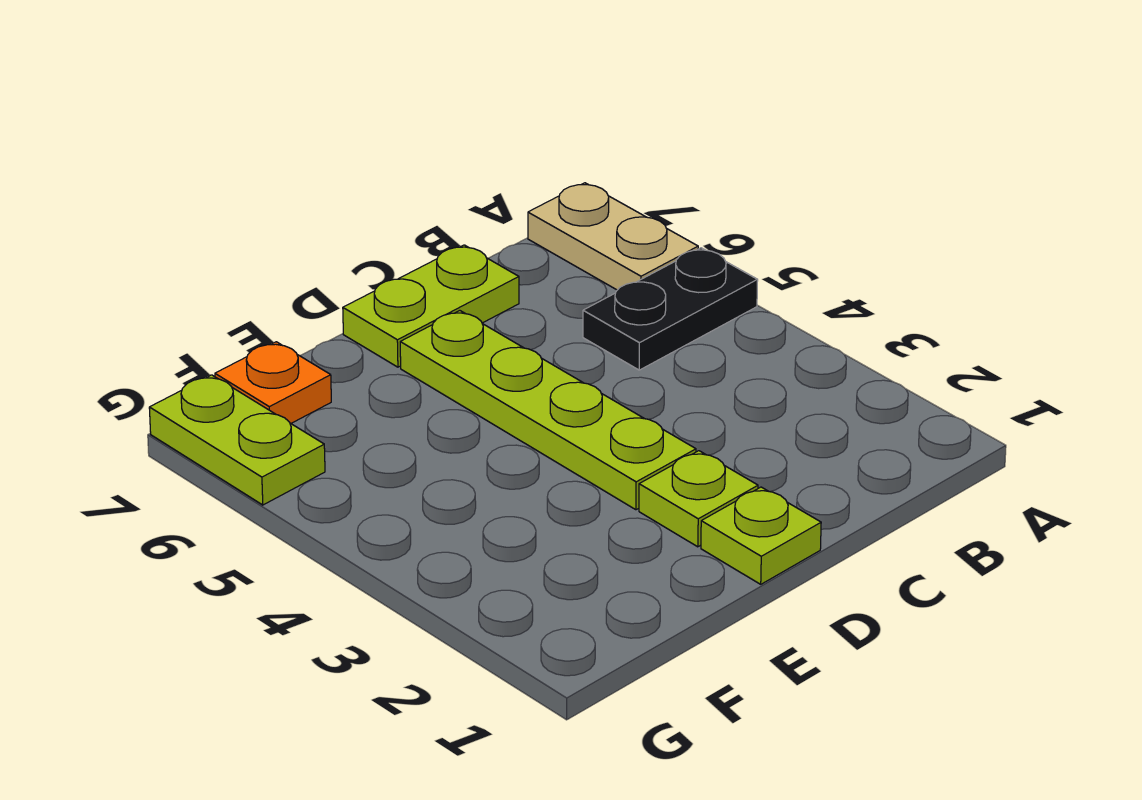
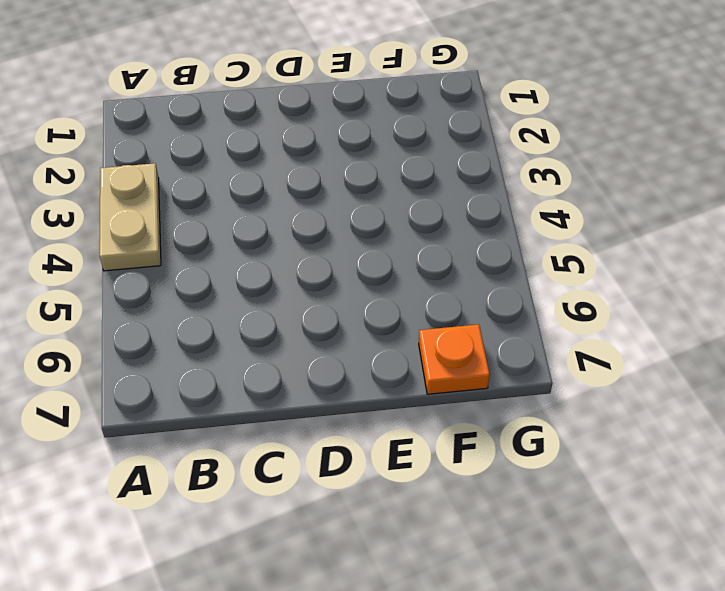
tan 1x2 plate [100,163,161,271] -> tan 1x2 plate moved to [528,183,698,290]
none -> black 1x2 plate [583,248,758,370]
none -> lime 1x2 plate [343,245,519,367]

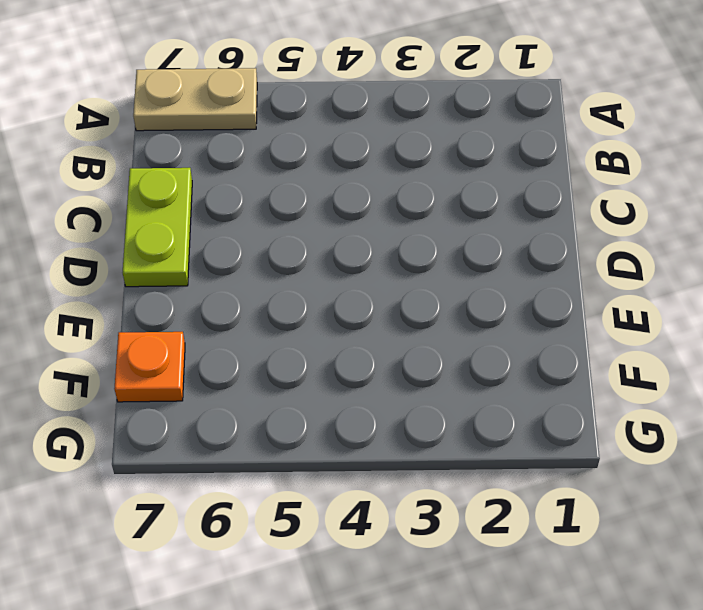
none -> black 1x2 plate [583,248,758,370]
none -> lime 1x1 plate [701,487,821,584]

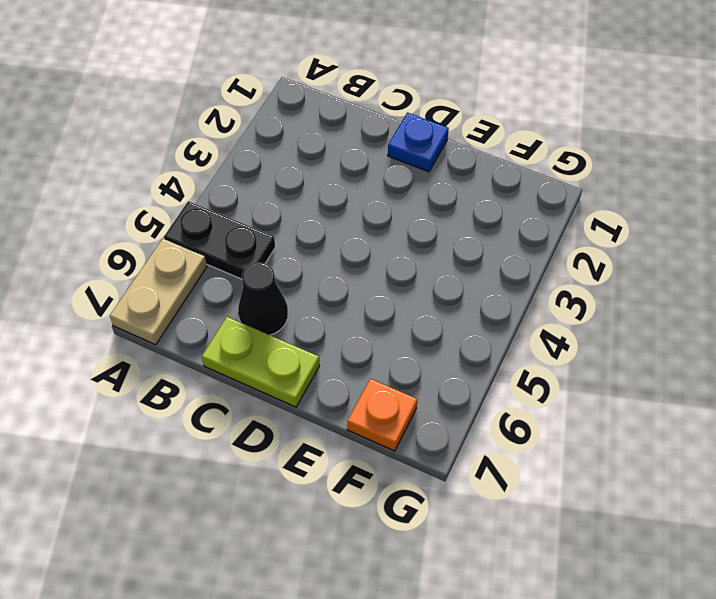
black 1x1 cone [238,262,288,335] -> none
blue 1x1 plate [388,113,449,172] -> lime 1x1 plate [701,487,821,584]
none -> lime 1x1 plate [639,451,758,547]
none -> lime 1x4 plate [400,311,696,510]

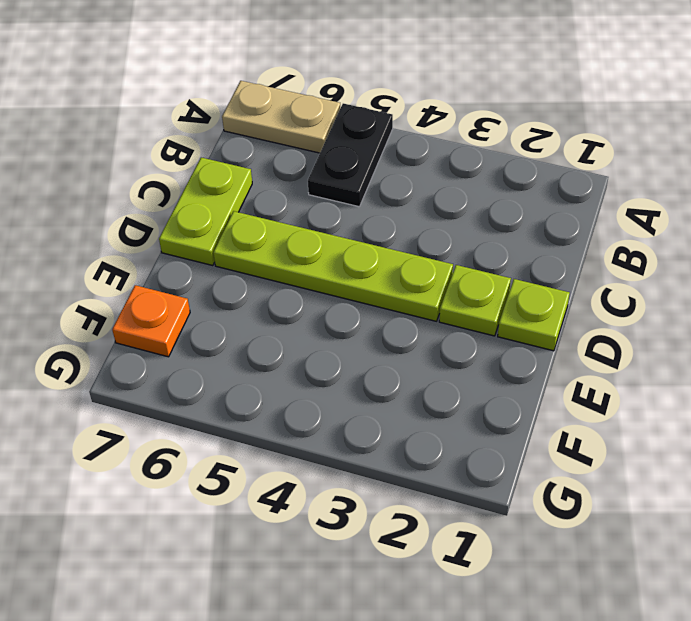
none -> lime 1x2 plate [149,375,325,505]

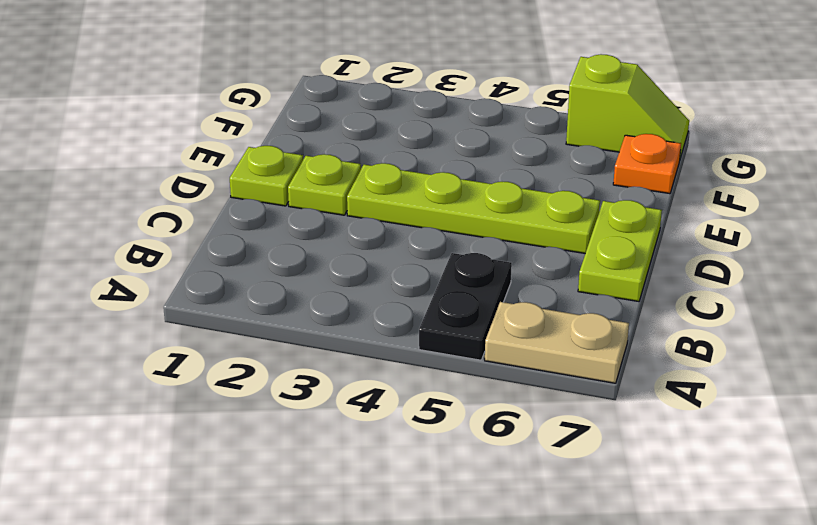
lime 1x2 slope [566,54,689,158] -> lime 1x2 plate [149,375,325,505]

